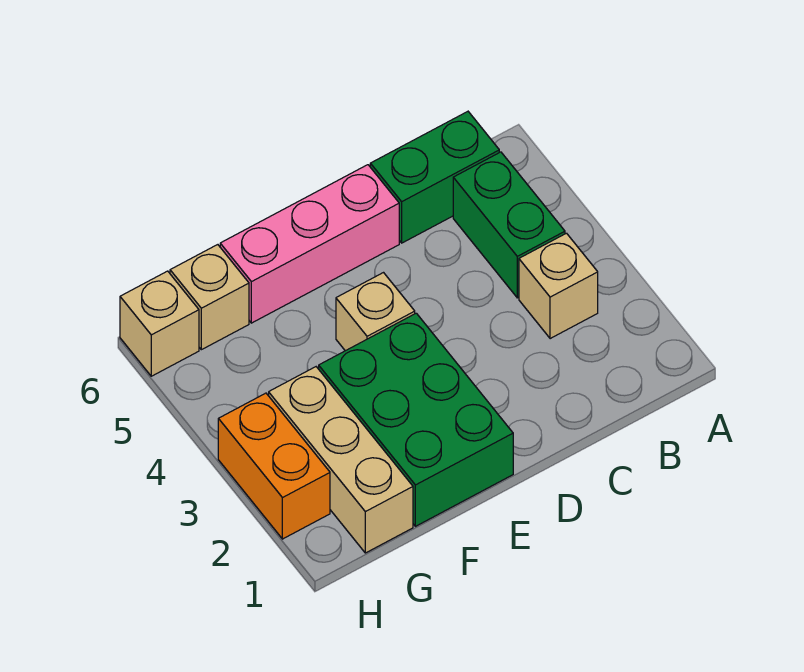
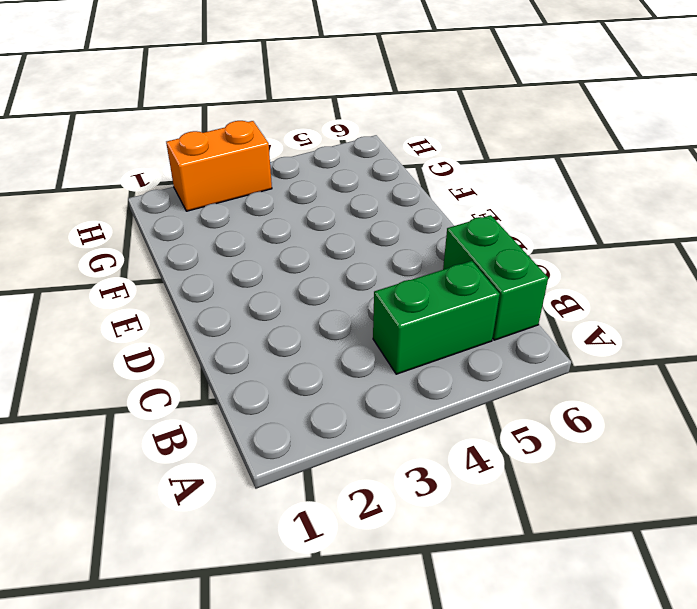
none -> tan 1x1 brick [519,233,598,339]
none -> pink 1x3 brick [220,165,399,323]

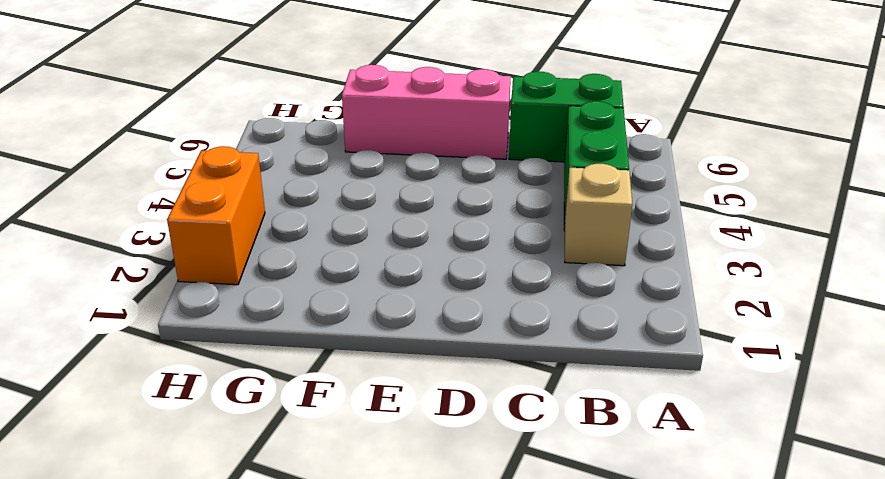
none -> green 2x3 brick [319,313,513,526]
none -> tan 1x1 brick [336,273,415,351]

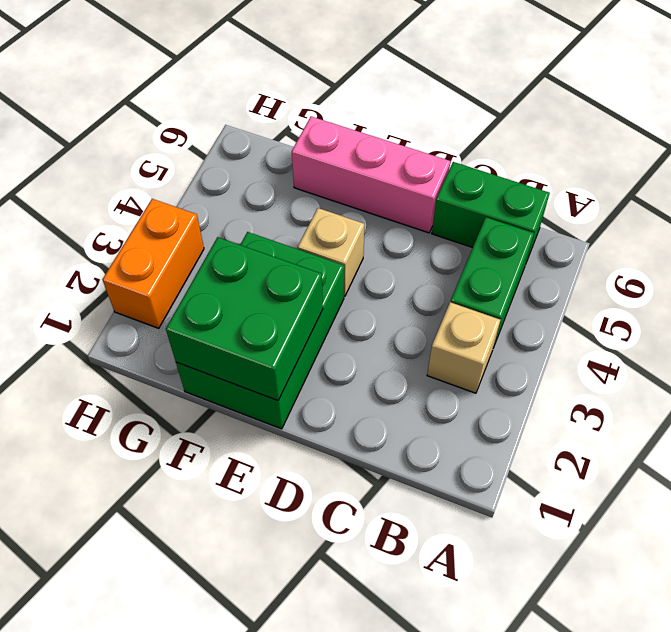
green 2x2 brick [166,237,323,401] -> none
none -> tan 1x3 brick [269,367,413,553]
none -> tan 1x1 brick [170,245,249,350]

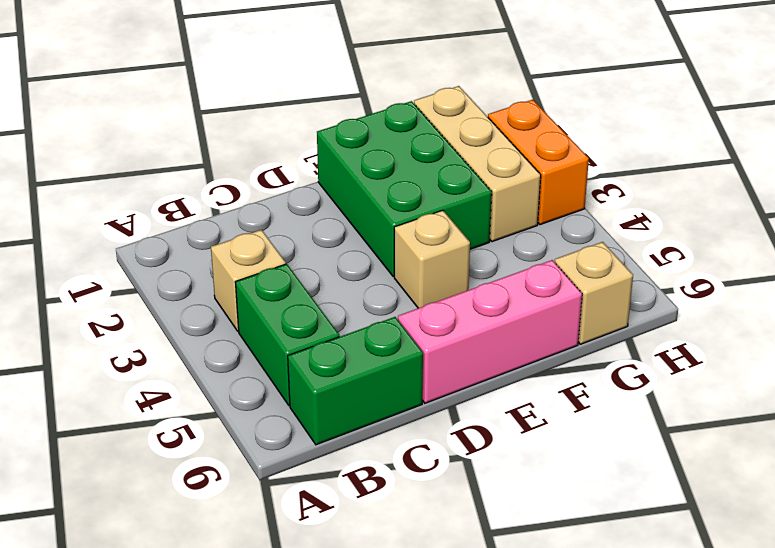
none -> tan 1x1 brick [120,271,199,376]

